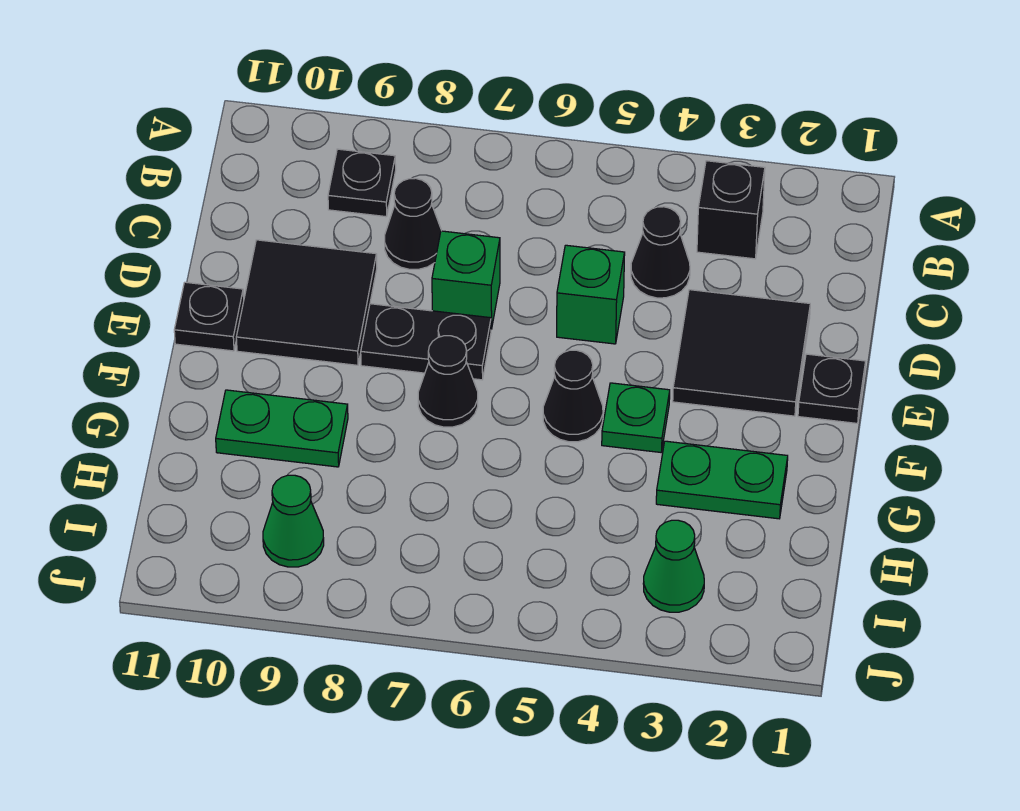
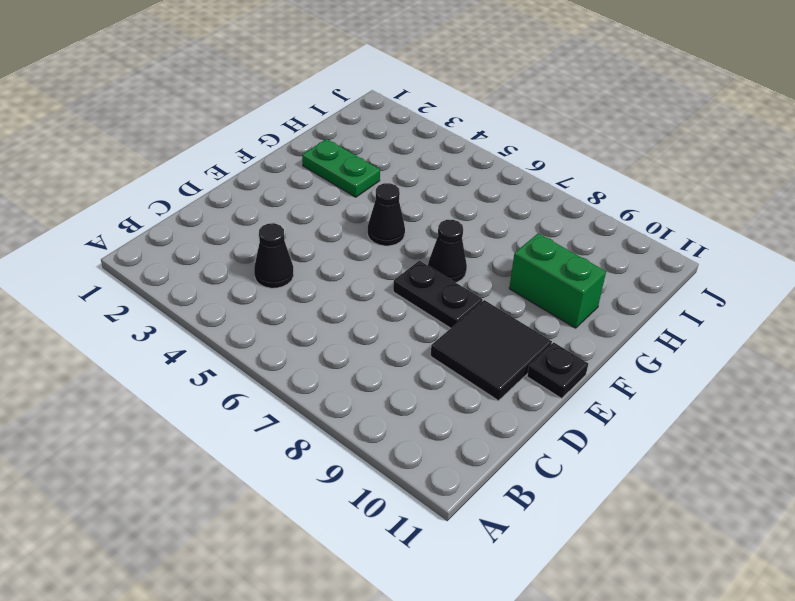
green 1x2 brick [509,233,606,328] -> green 1x2 plate [216,390,348,467]
none -> black 1x1 brick [697,161,765,259]
none -> black 1x1 plate [328,149,396,217]
none -> black 1x1 cone [385,178,442,269]

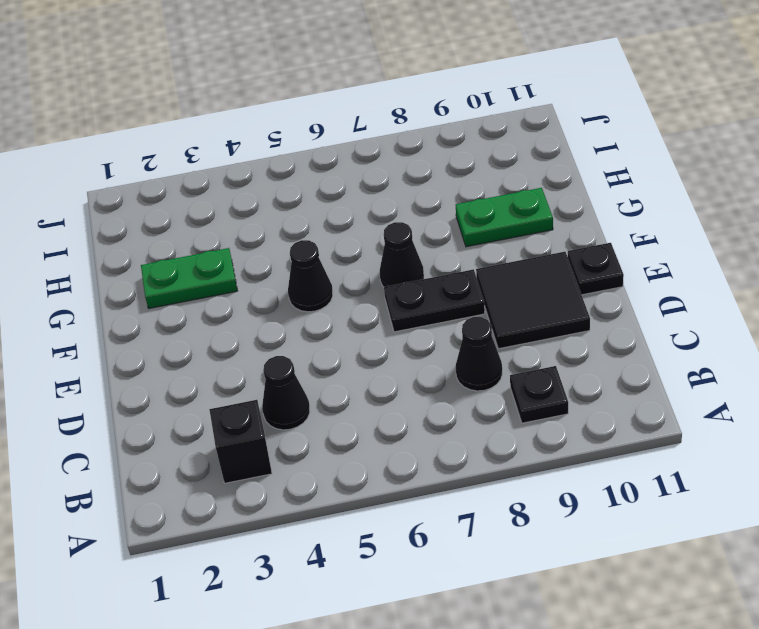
none -> black 2x2 tile [673,290,810,416]
none -> green 1x1 brick [557,245,625,344]
none -> green 1x1 brick [432,231,500,329]

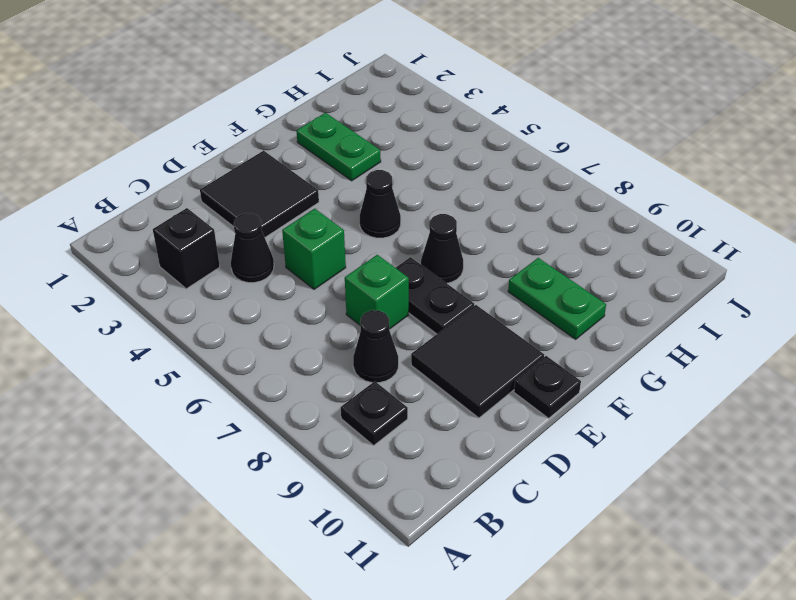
none -> black 1x1 plate [798,354,866,423]
none -> green 1x1 plate [602,383,670,452]
none -> green 1x1 cone [643,520,704,612]

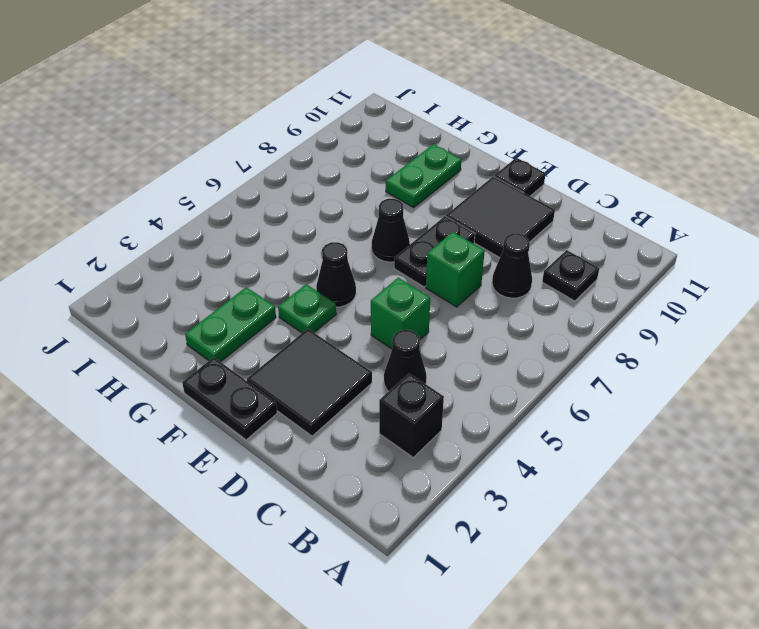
black 1x2 plate [182,357,277,440] -> black 1x1 plate [798,354,866,423]
none -> green 1x1 cone [643,520,704,612]
none -> green 1x1 cone [263,475,324,567]

